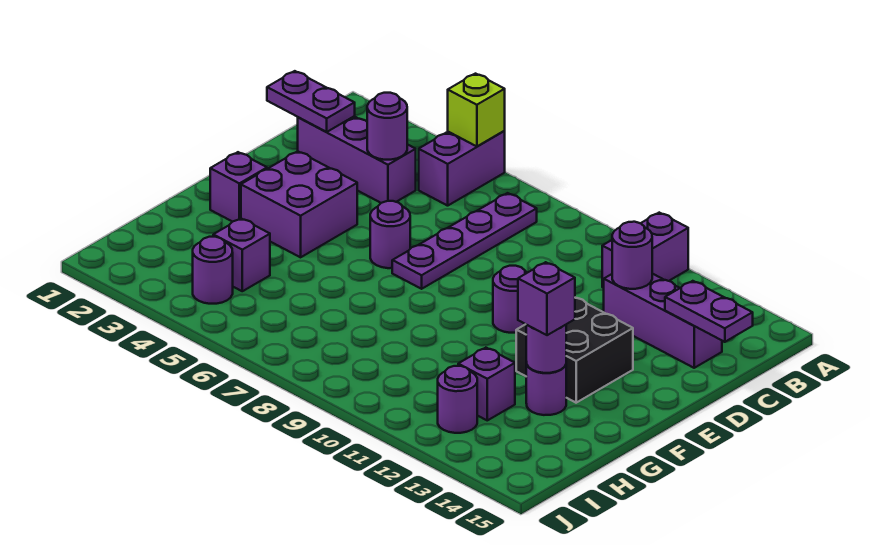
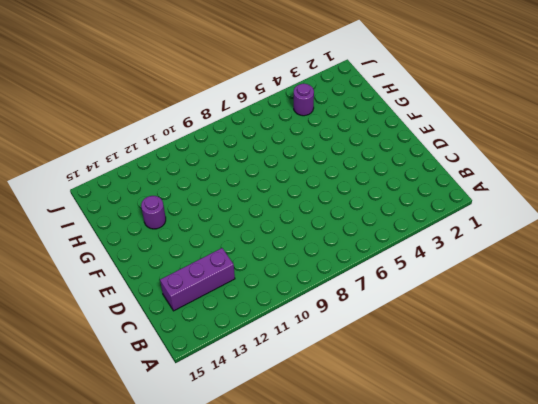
none -> purple 1x2 brick [419,131,505,206]
none -> purple 1x2 brick [602,213,688,288]
none -> purple 1x4 plate [392,193,537,289]

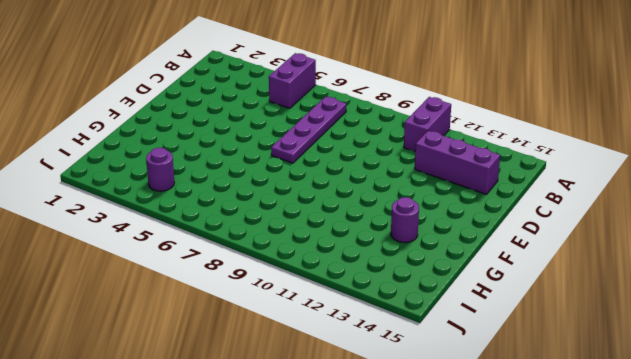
none -> purple 1x3 brick [298,116,416,203]
none -> purple 2x2 brick [241,151,357,257]
none -> purple 1x1 round brick [370,201,410,268]

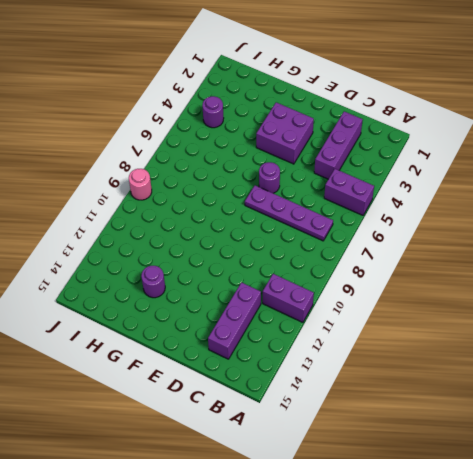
pink 1x1 round brick [129,169,152,200] -> none
none -> purple 1x1 round brick [493,266,527,333]
none -> black 2x2 brick [516,298,633,403]
none -> purple 1x1 brick [210,152,267,222]

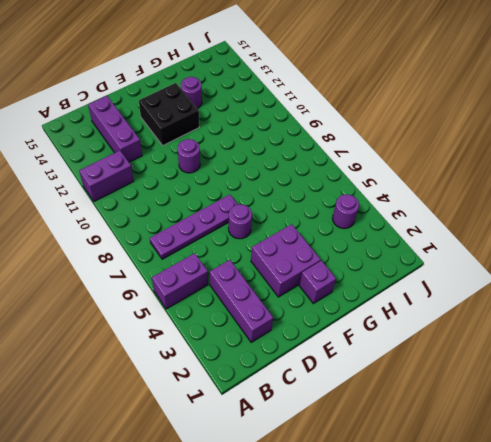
none -> purple 1x1 brick [213,219,270,291]
none -> purple 1x1 brick [458,348,515,420]
none -> purple 1x1 round brick [438,366,477,433]

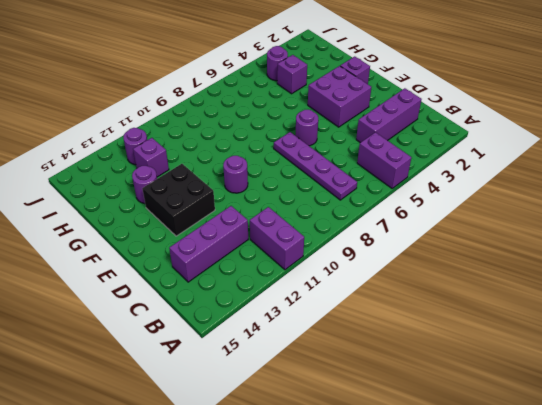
none -> lime 1x1 brick [448,74,505,146]
none -> purple 1x2 plate [267,71,355,132]
none -> purple 1x1 round brick [367,93,407,160]

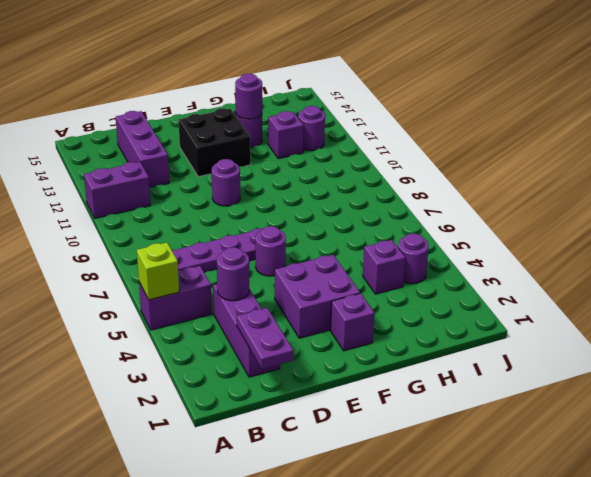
none -> purple 1x1 round brick [612,222,652,289]
none -> purple 1x2 plate [665,281,753,342]
none -> purple 1x1 brick [518,262,575,335]

